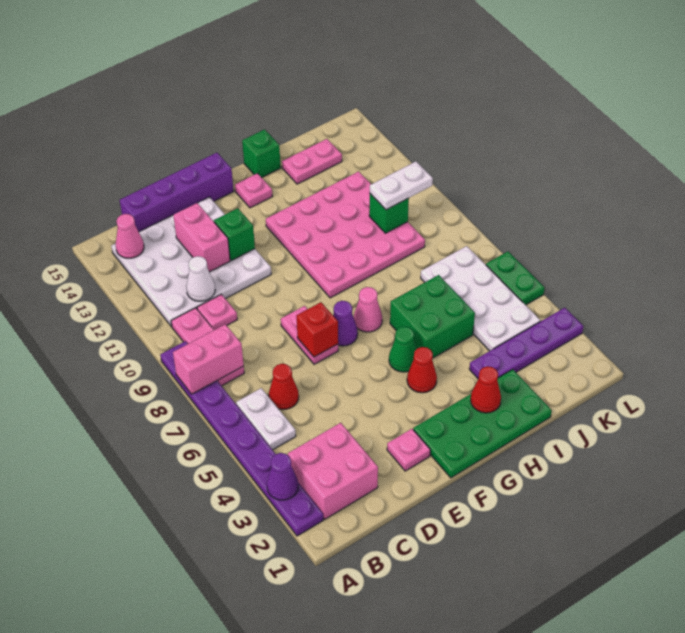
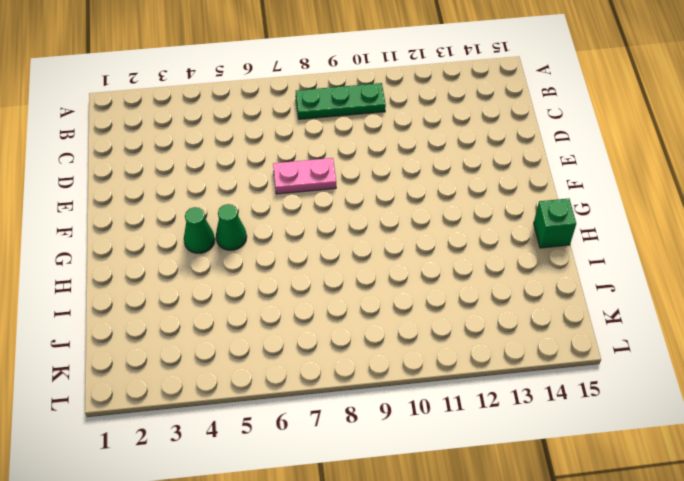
green 1x3 plate [296,83,386,119] -> pink 1x3 plate [171,308,244,386]
green 1x1 cone [184,207,215,253] -> red 1x1 cone [407,347,437,393]
none -> purple 1x8 plate [160,341,323,536]
none -> pink 2x2 brick [288,423,378,519]
none -> white 1x2 plate [236,388,296,450]
none -> white 4x4 plate [111,197,271,327]

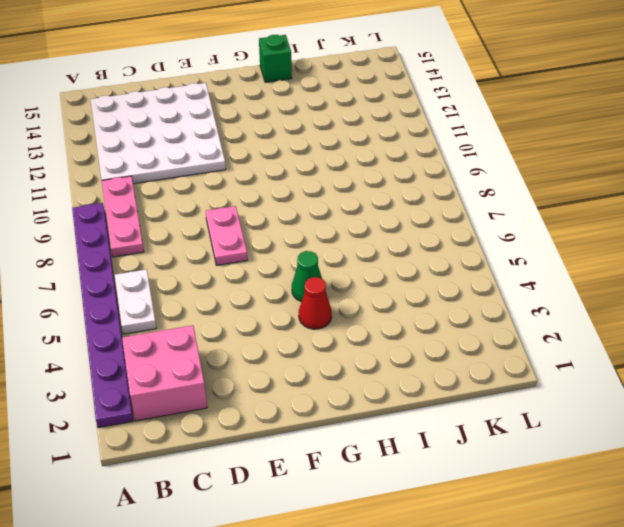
none -> red 1x1 cone [269,364,299,410]
none -> pink 1x1 plate [197,294,237,330]
none -> purple 1x4 brick [120,153,234,232]
none -> pink 1x1 plate [387,429,430,471]

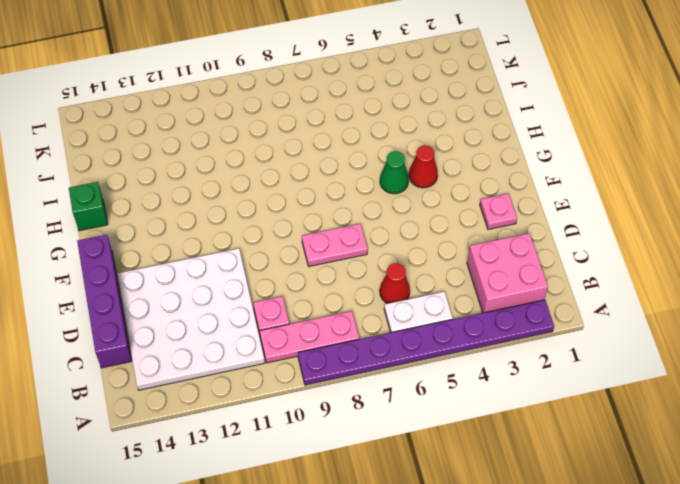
none -> green 2x4 plate [413,369,552,478]
none -> purple 1x1 cone [333,301,358,346]
none -> pink 1x1 cone [354,287,382,332]
none -> pink 4x4 plate [266,171,425,298]

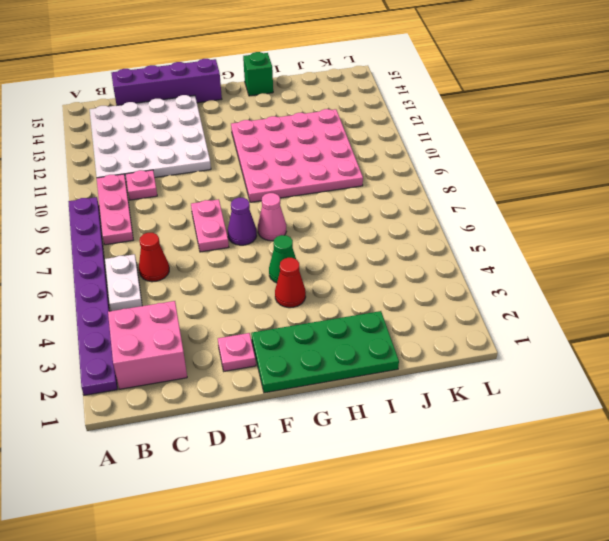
none -> pink 1x1 plate [235,173,272,208]
none -> green 2x2 brick [390,275,475,358]
none -> purple 1x4 plate [469,308,583,379]
none -> pink 1x2 plate [282,139,342,184]

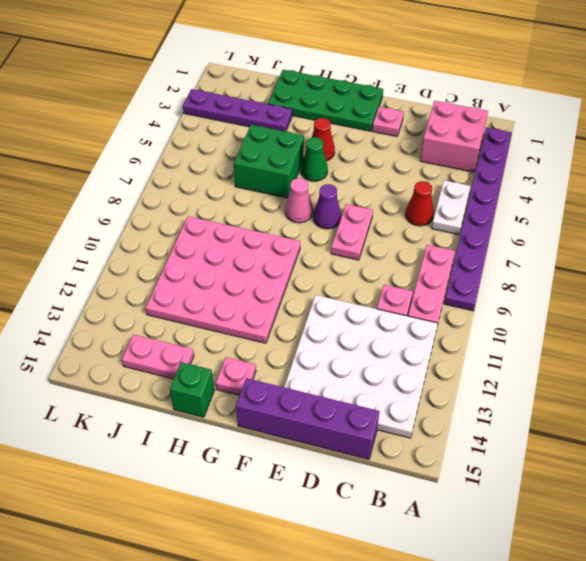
none -> white 2x4 plate [421,246,540,351]
none -> green 1x2 plate [486,252,544,305]
none -> purple 1x1 cone [267,453,298,500]
none -> pink 1x2 brick [173,324,244,394]

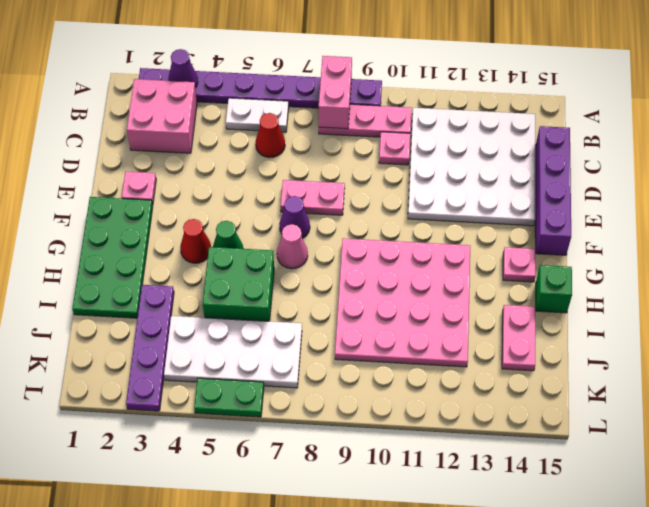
none -> pink 1x1 cone [116,214,144,258]
none -> white 1x1 cone [186,256,215,301]
none -> pink 1x2 brick [173,203,230,272]
none -> red 1x1 brick [297,302,338,357]

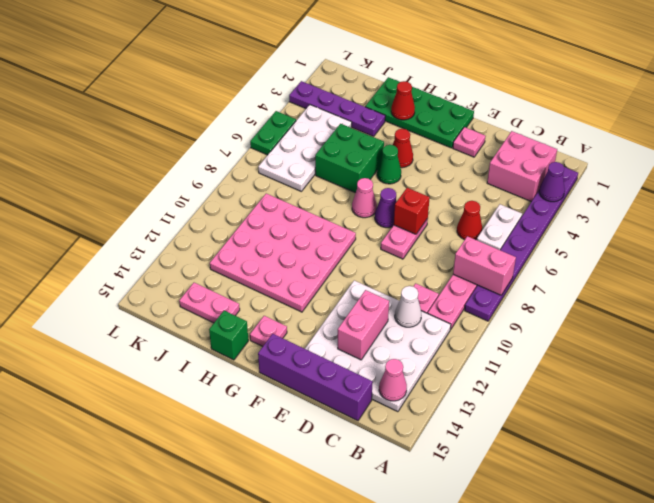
none -> green 1x1 brick [214,208,255,260]
none -> green 1x1 brick [369,194,409,233]
none -> white 1x2 plate [370,162,433,210]

